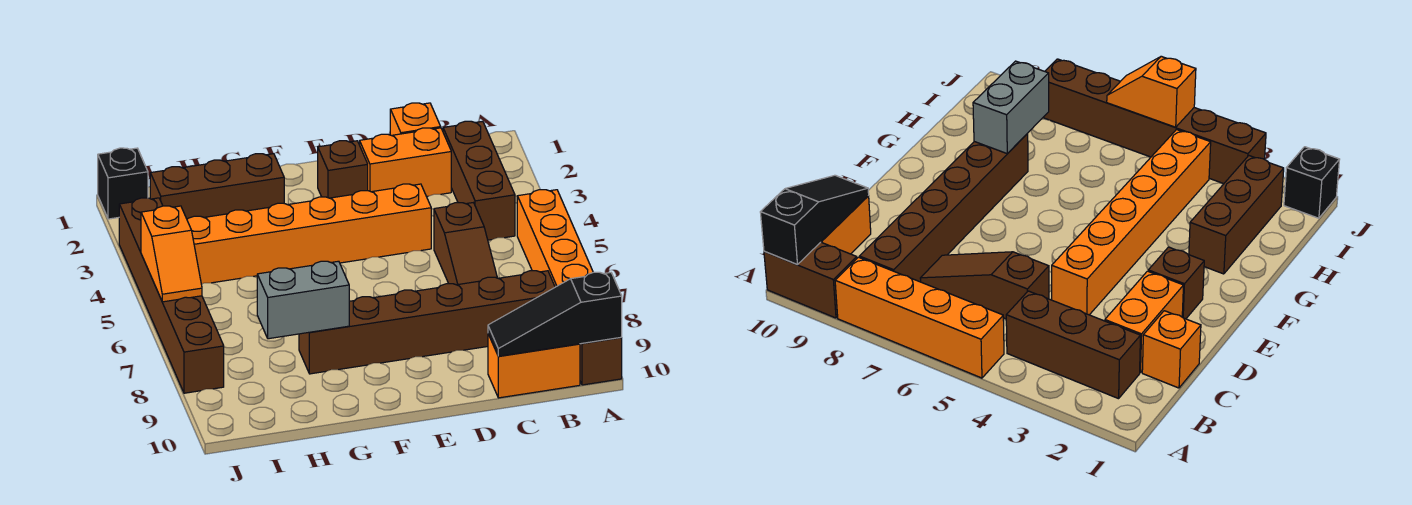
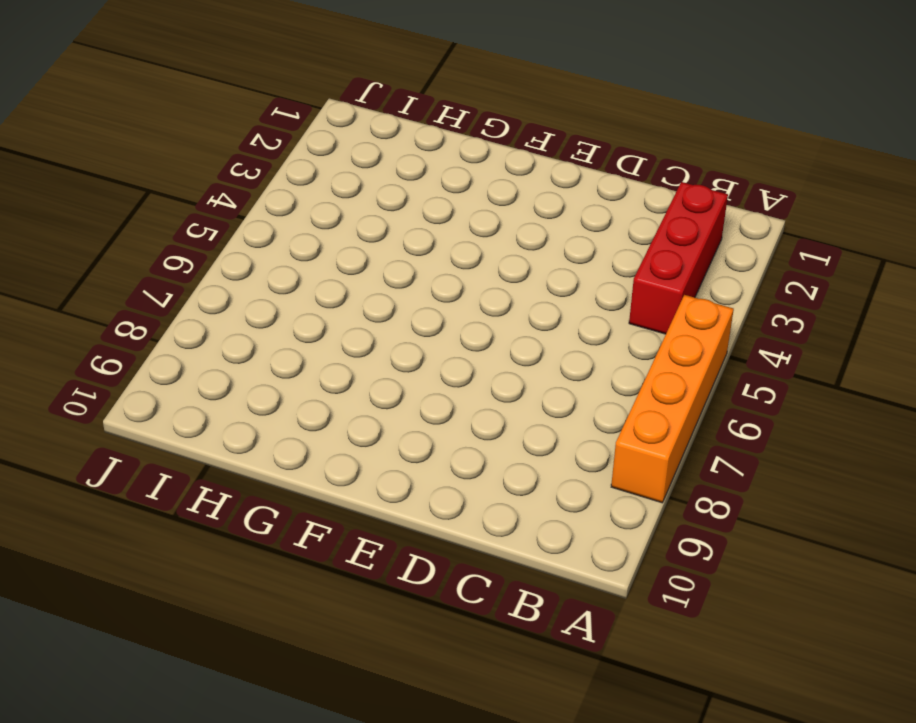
red 1x3 brick [629,182,728,334] -> brown 1x3 brick [443,121,515,240]
none -> brown 1x2 brick [580,337,622,385]
none -> brown 1x6 brick [299,271,555,374]
none -> orange 1x2 brick [488,334,580,398]

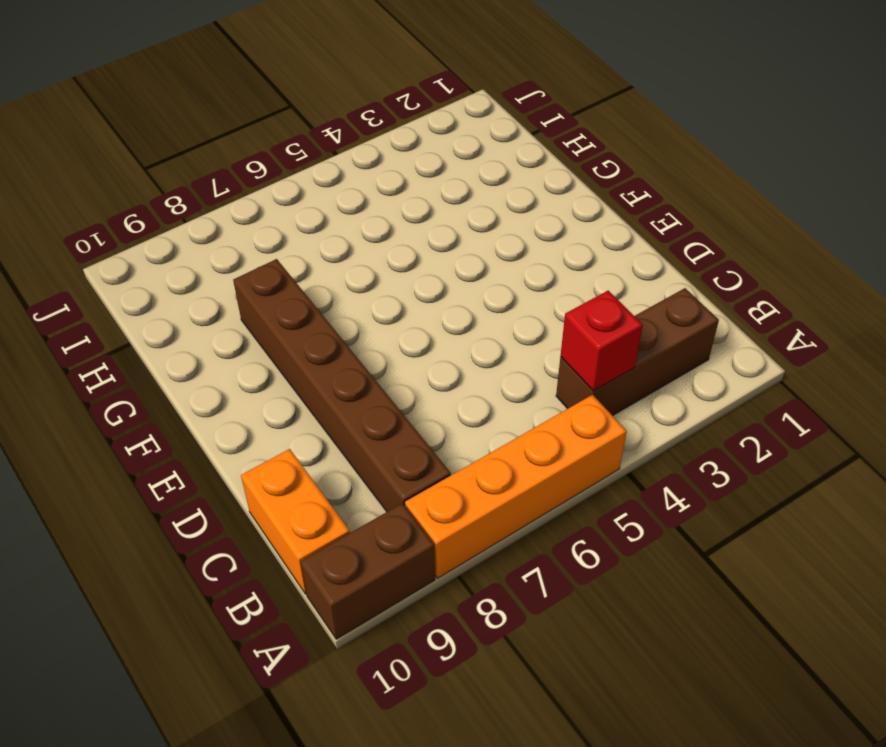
red 1x1 brick [561,291,643,391] -> none
none -> orange 1x1 brick [390,103,441,135]
none -> orange 1x2 brick [360,128,451,197]
none -> brown 1x3 slope [434,203,497,285]

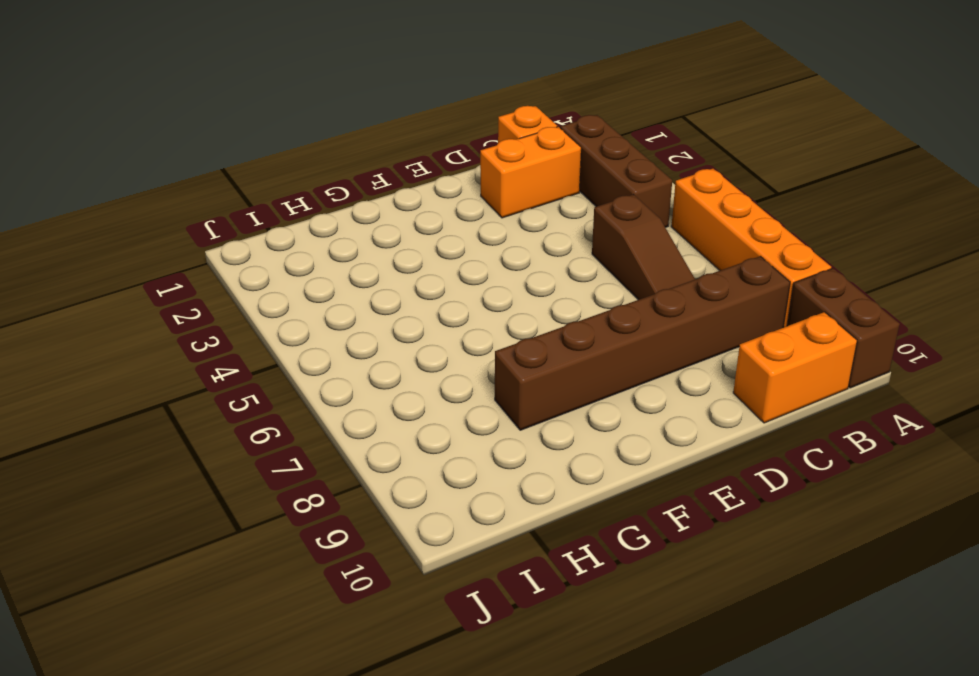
none -> orange 1x6 brick [187,184,431,284]
none -> brown 1x1 brick [318,141,368,198]
none -> brown 1x3 brick [150,154,284,219]

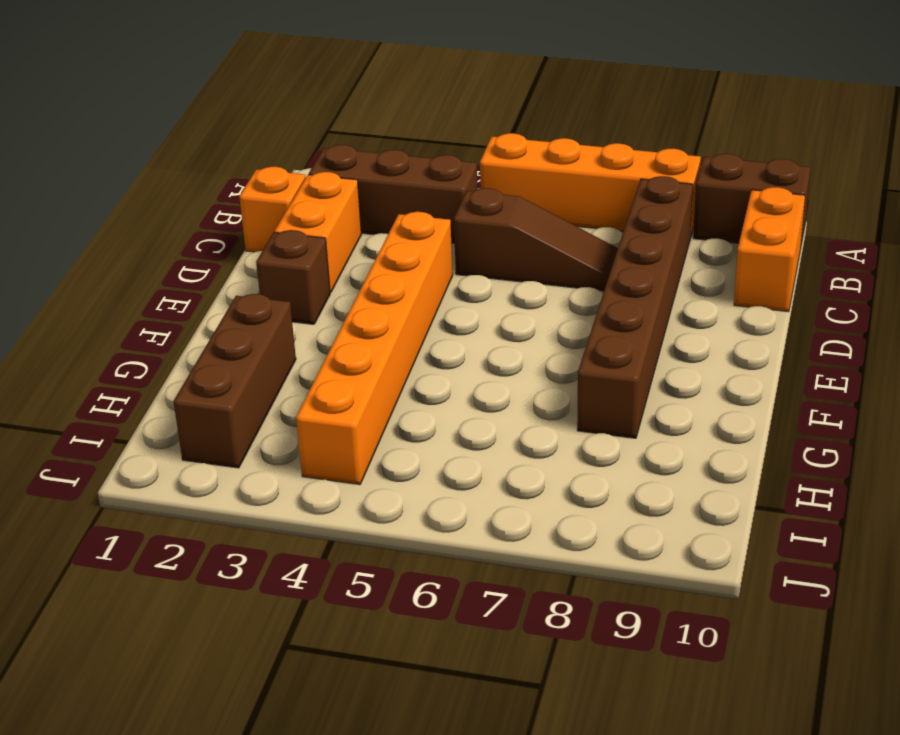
none -> black 1x1 brick [98,148,148,219]
none -> brown 1x6 brick [119,198,224,393]
none -> black 1x3 slope [488,272,622,356]

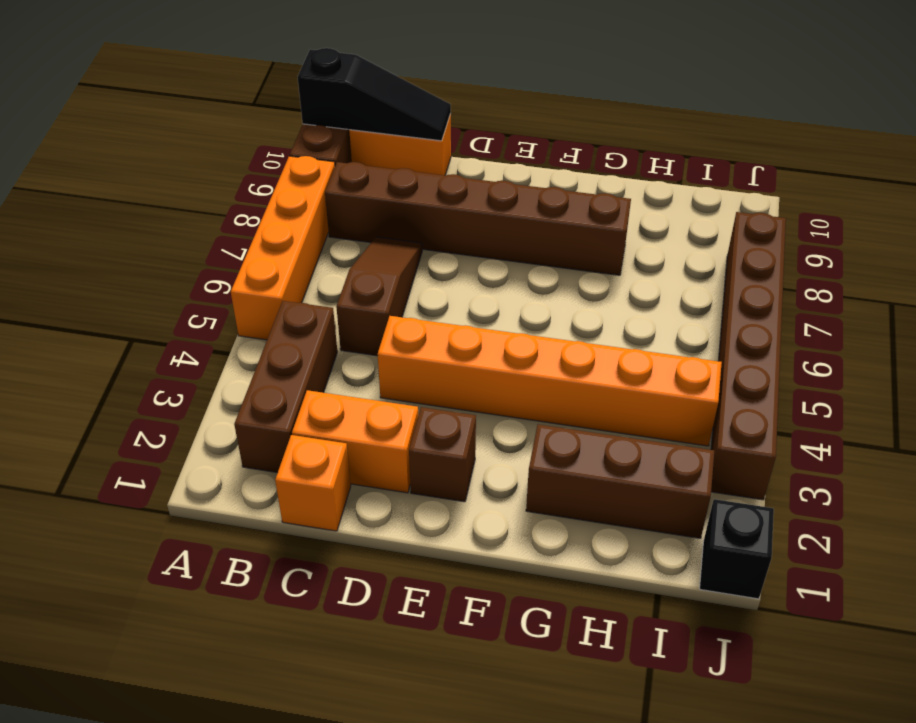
none -> grey 1x2 brick [257,261,349,339]
none -> orange 1x2 slope [141,206,202,302]

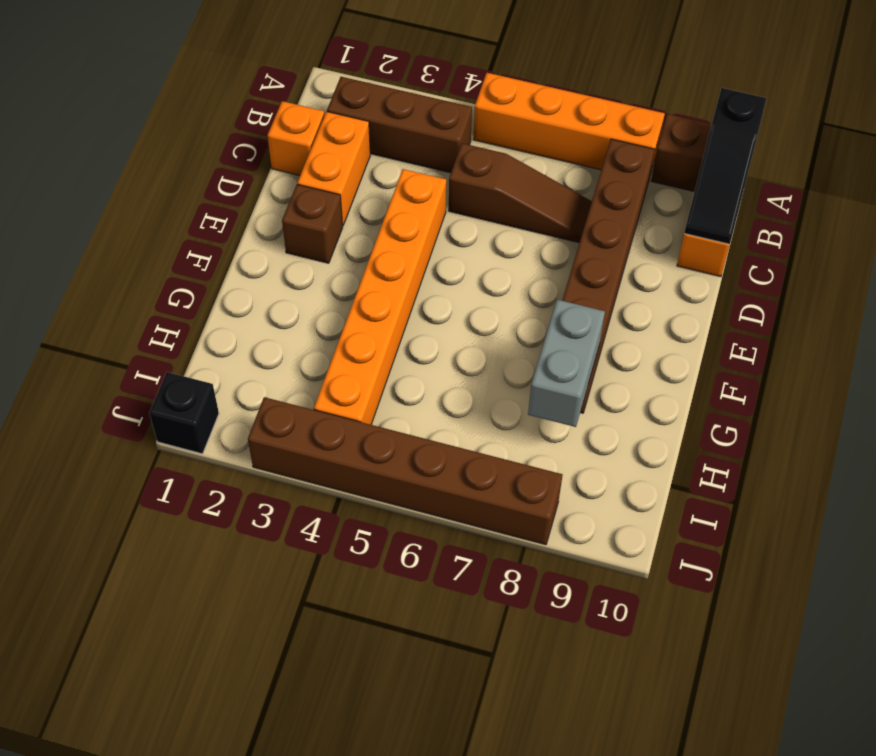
none -> brown 1x3 brick [150,154,284,219]
none -> orange 1x2 slope [141,206,202,302]

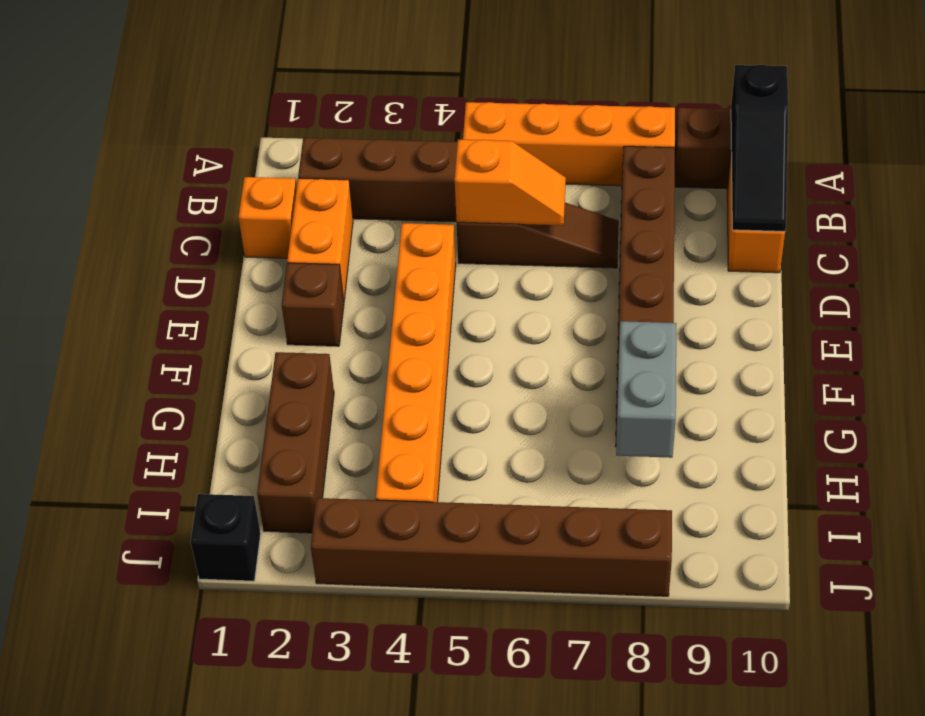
orange 1x2 slope [455,140,566,225] -> orange 1x2 slope moved to [141,206,202,302]

